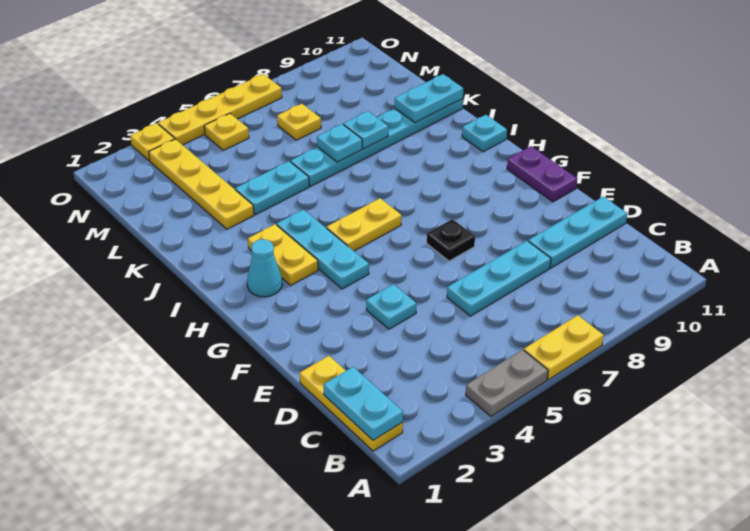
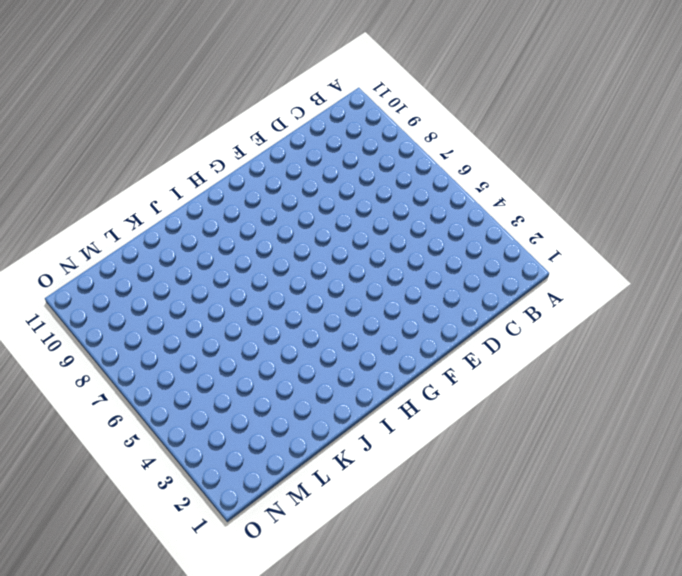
none -> grey 1x2 plate [466,350,548,416]
none -> yellow 1x2 plate [524,315,604,380]
none -> yellow 1x3 plate [300,356,403,451]

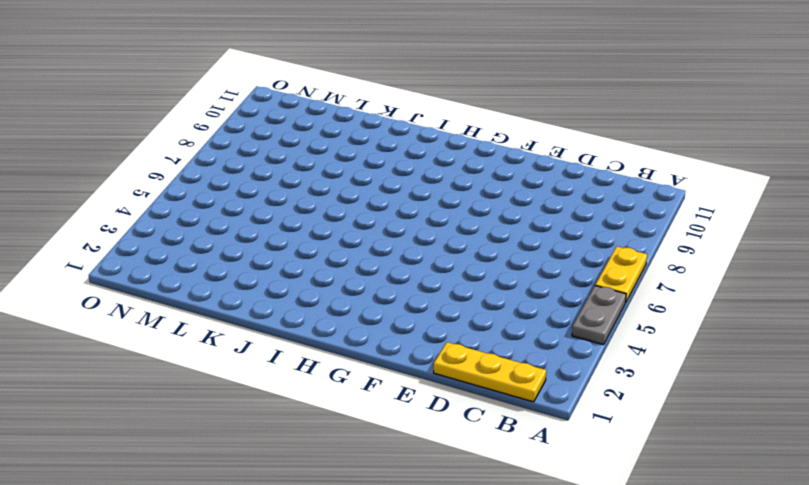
none -> cyan 1x3 plate [447,241,551,316]
none -> cyan 1x3 plate [528,197,627,268]
none -> cyan 1x1 plate [366,284,417,329]

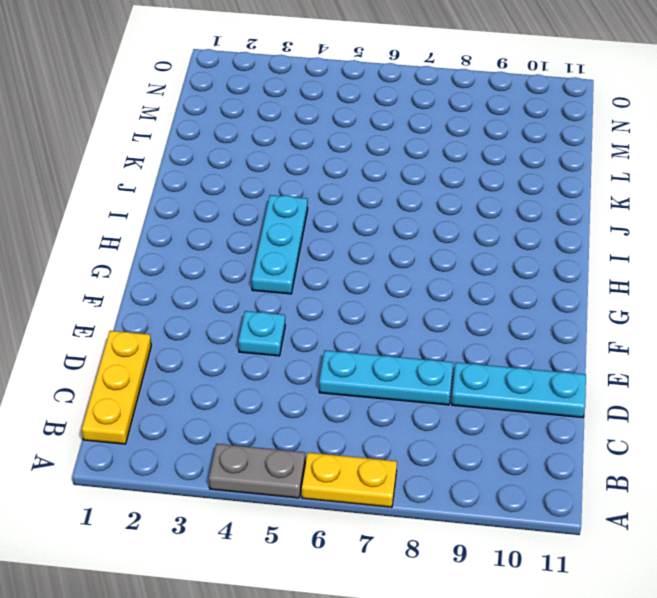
none -> black 1x1 plate [427,219,475,261]
none -> purple 1x2 plate [507,146,577,202]
none -> cyan 1x1 cone [247,239,282,297]

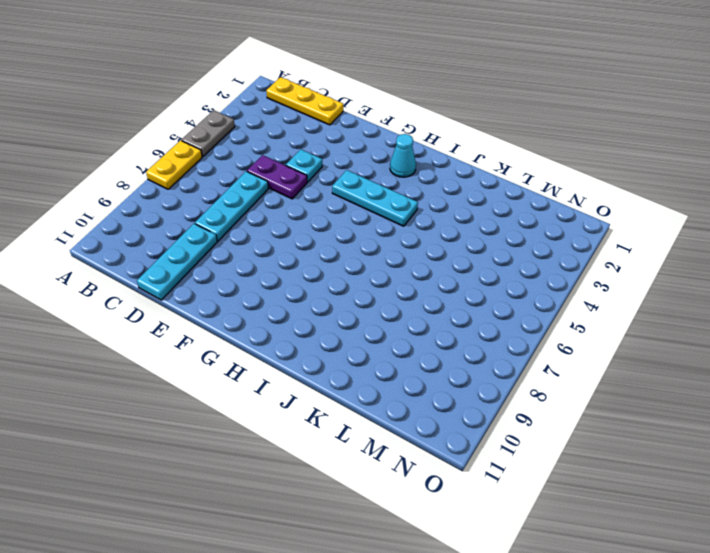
purple 1x2 plate [247,155,307,199] -> purple 1x2 plate moved to [507,146,577,202]
none -> black 1x1 plate [427,219,475,261]
none -> yellow 1x2 plate [248,224,318,285]
none -> yellow 1x2 plate [327,198,402,251]

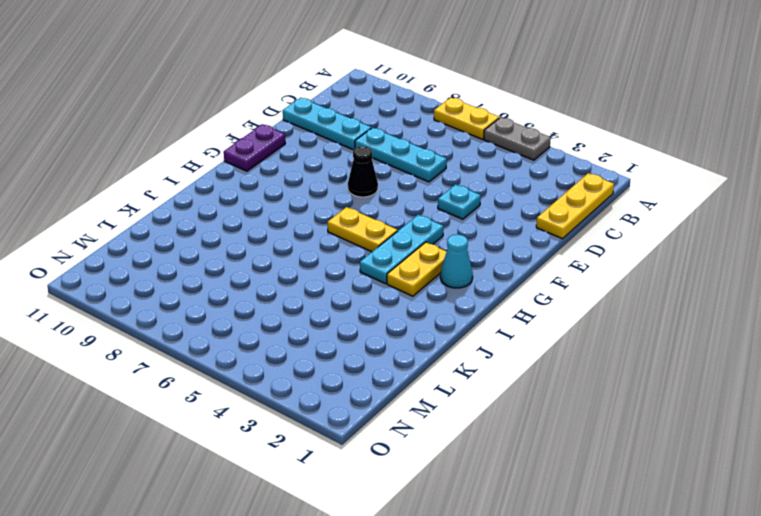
black 1x1 cone [348,146,378,197] -> black 1x1 plate [427,219,475,261]
none -> cyan 1x1 plate [462,115,507,152]
none -> yellow 1x4 plate [149,139,254,229]
none -> cyan 1x2 plate [235,161,309,215]

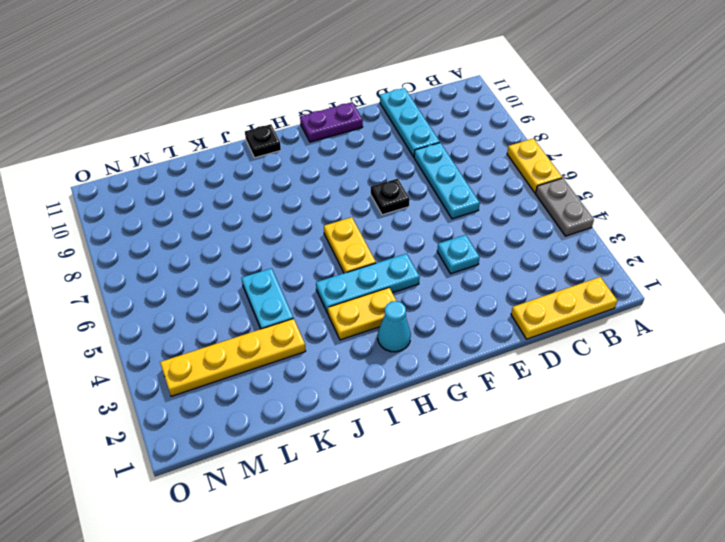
black 1x1 plate [245,124,281,158] -> cyan 1x1 plate [462,115,507,152]
none -> cyan 1x6 plate [291,99,463,186]
none -> yellow 1x1 plate [277,104,321,140]
none -> yellow 1x1 plate [204,113,249,150]

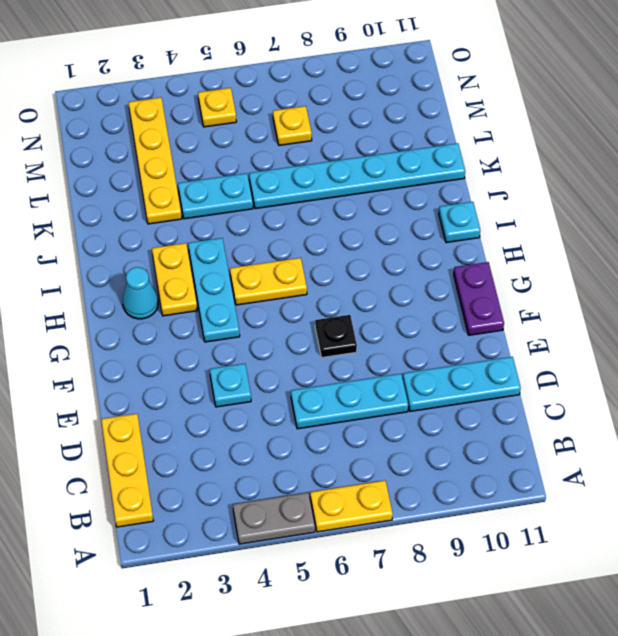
none -> yellow 1x1 plate [130,123,175,161]
none -> yellow 1x4 plate [158,74,282,145]
none -> cyan 1x2 plate [323,367,403,440]

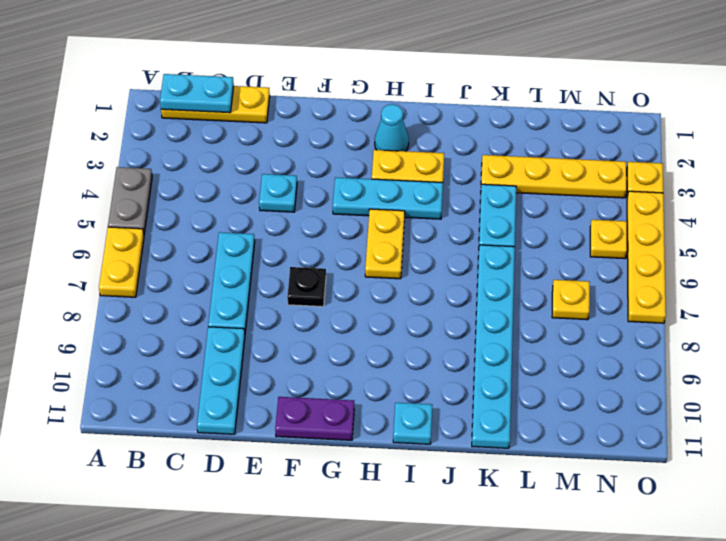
none -> cyan 1x1 plate [317,124,362,162]
none -> cyan 1x1 plate [343,111,388,149]
none -> cyan 1x2 plate [395,74,463,123]

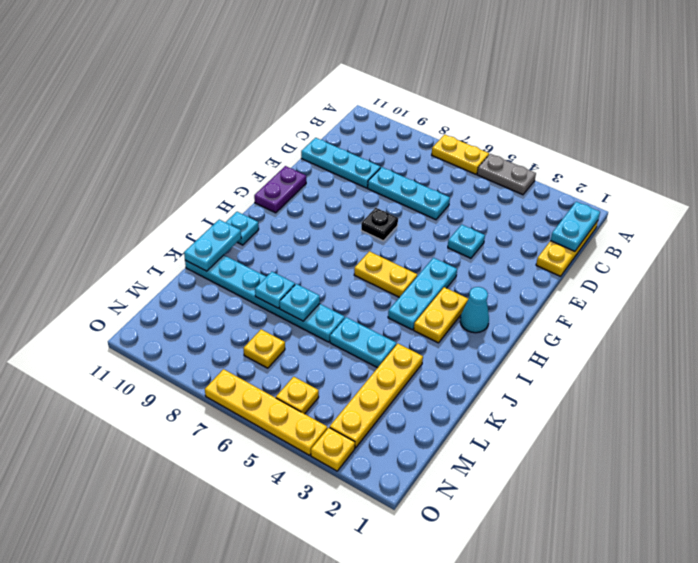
cyan 1x2 plate [184,220,241,271] -> cyan 1x2 plate turned to [395,74,463,123]

